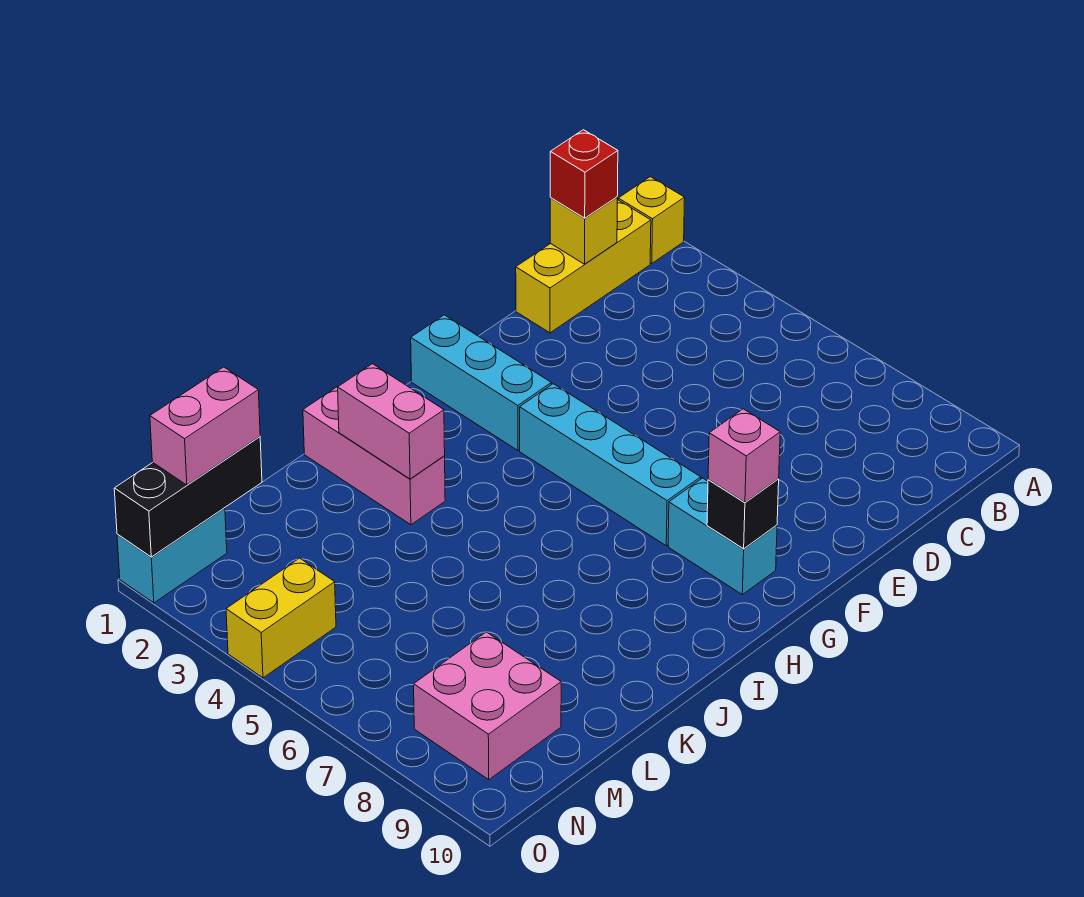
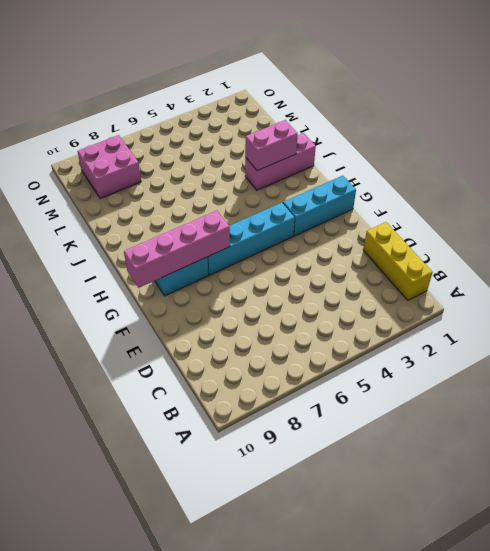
pink 1x4 brick [124,211,230,288] -> black 1x1 brick [707,479,779,549]
none -> yellow 1x1 brick [618,177,685,263]
none -> cyan 1x2 brick [117,508,227,603]
none -> yellow 1x2 brick [226,558,336,678]

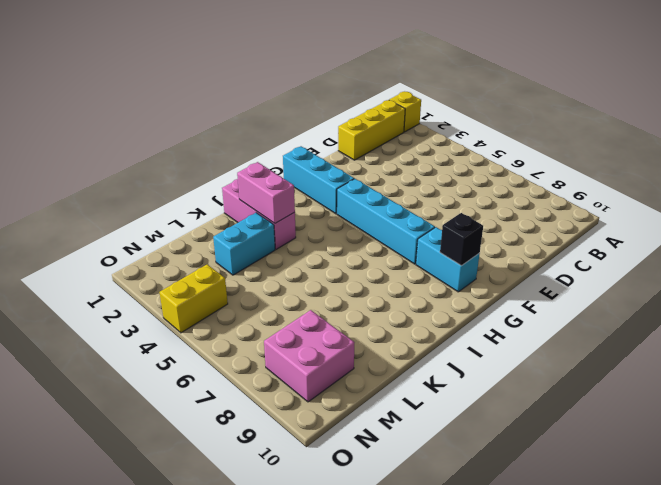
cyan 1x2 brick [213,213,275,275] -> cyan 1x2 brick moved to [117,508,227,603]
none -> yellow 1x1 brick [550,197,617,264]
none -> black 1x3 brick [114,437,262,557]
none -> red 1x1 brick [550,130,618,218]

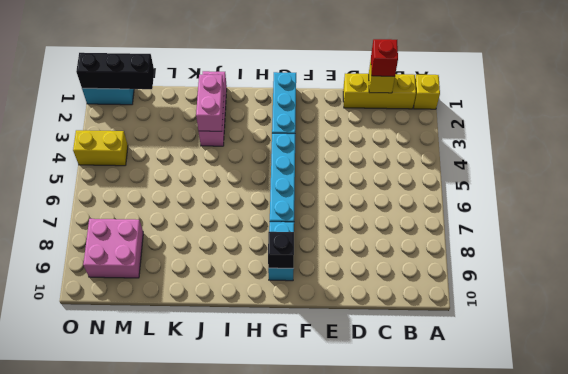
none -> pink 1x1 brick [708,409,780,502]
none -> pink 1x2 brick [150,367,260,485]

